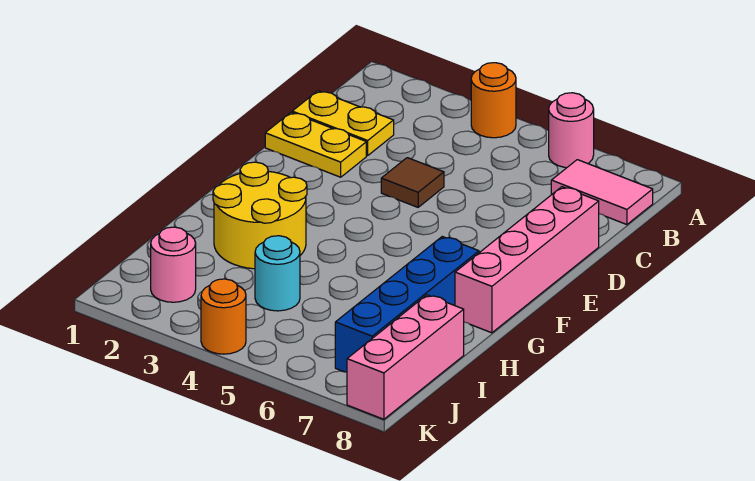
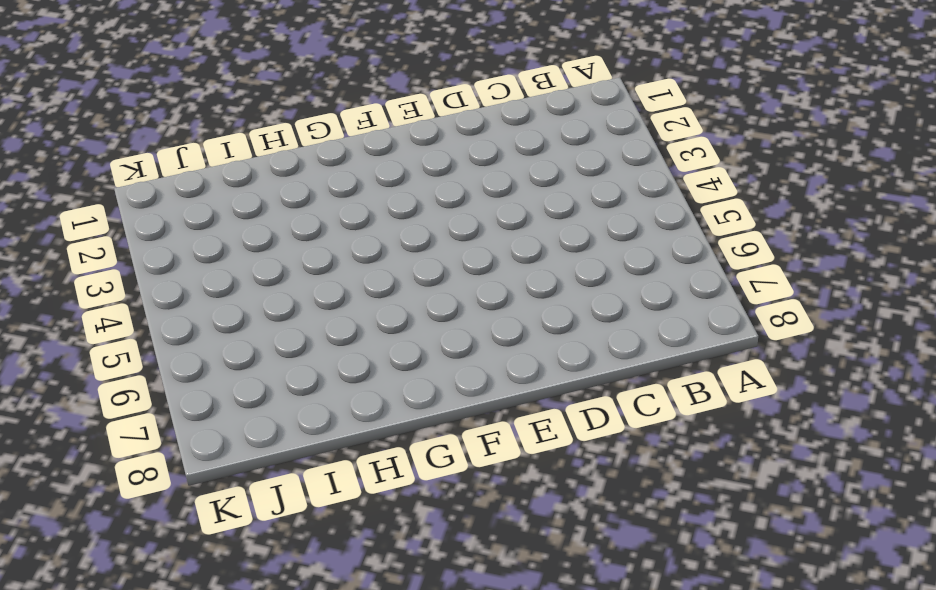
none -> orange 1x1 round brick [471,63,516,138]
none -> pink 1x1 round brick [549,93,594,168]
none -> pink 1x2 tile [551,160,653,225]

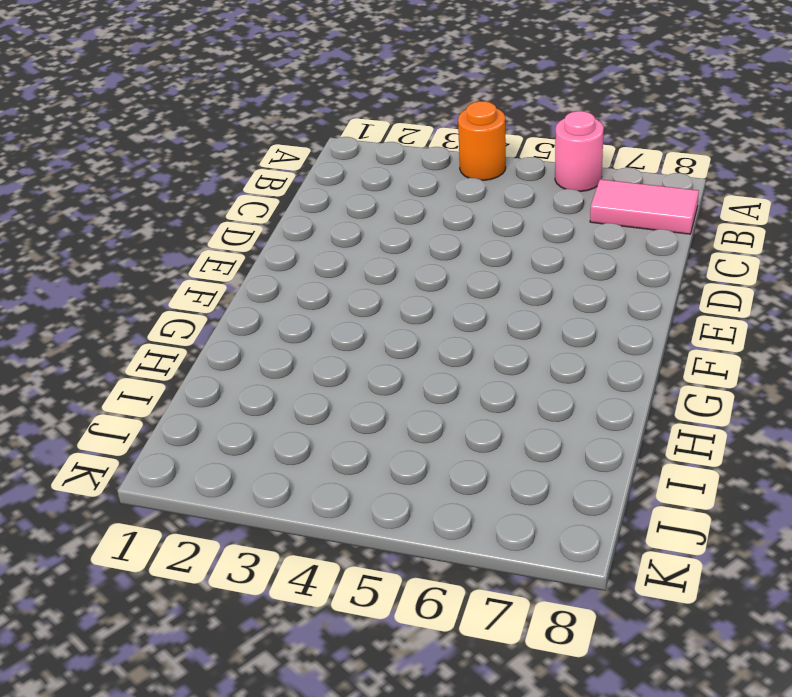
none -> yellow 1x2 plate [292,91,394,156]
none -> yellow 1x2 plate [265,112,366,177]
none -> brown 1x1 tile [381,158,444,207]

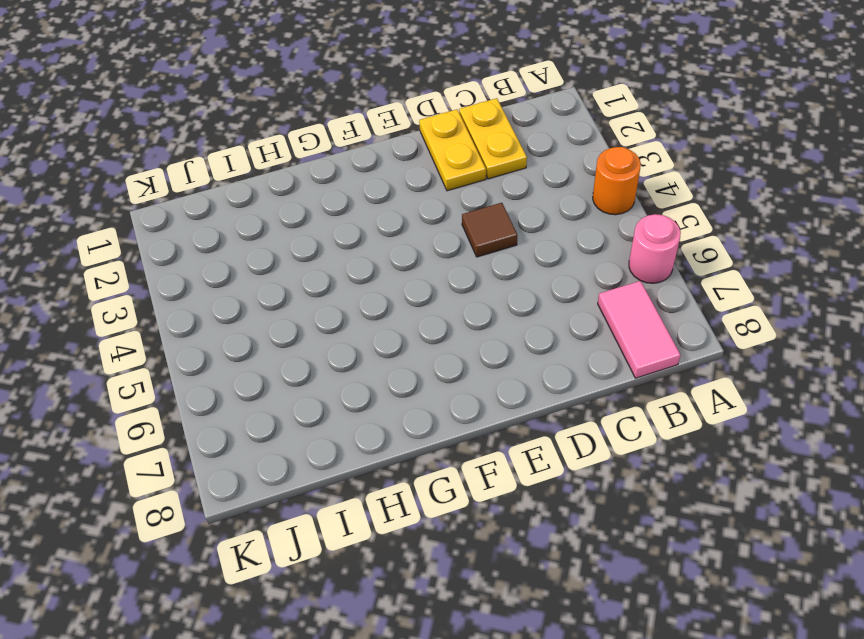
none -> pink 1x4 brick [455,187,599,333]
none -> yellow 2x2 round brick [213,162,307,269]
none -> blue 1x4 brick [335,237,479,372]

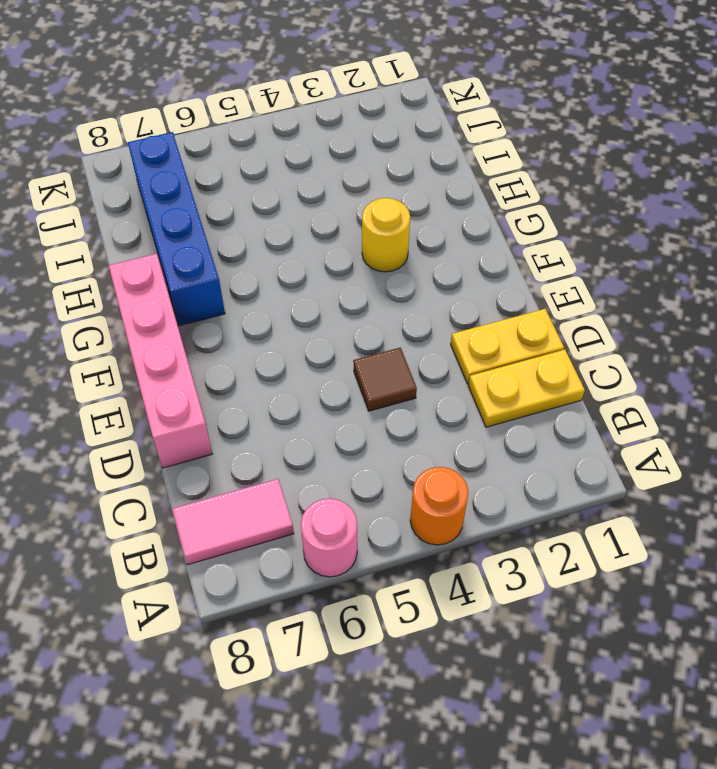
yellow 1x1 round brick [362,198,410,272] -> yellow 2x2 round brick [213,162,307,269]
none -> cyan 1x1 round brick [255,236,300,311]
none -> pink 1x3 brick [347,295,464,419]
none -> pink 1x1 round brick [151,227,196,302]

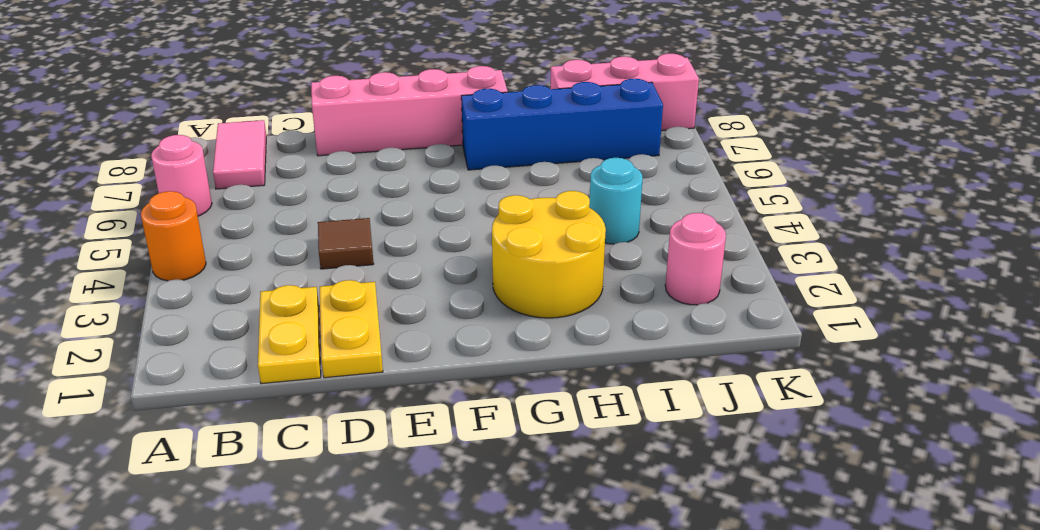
none -> orange 1x1 round brick [201,279,246,354]

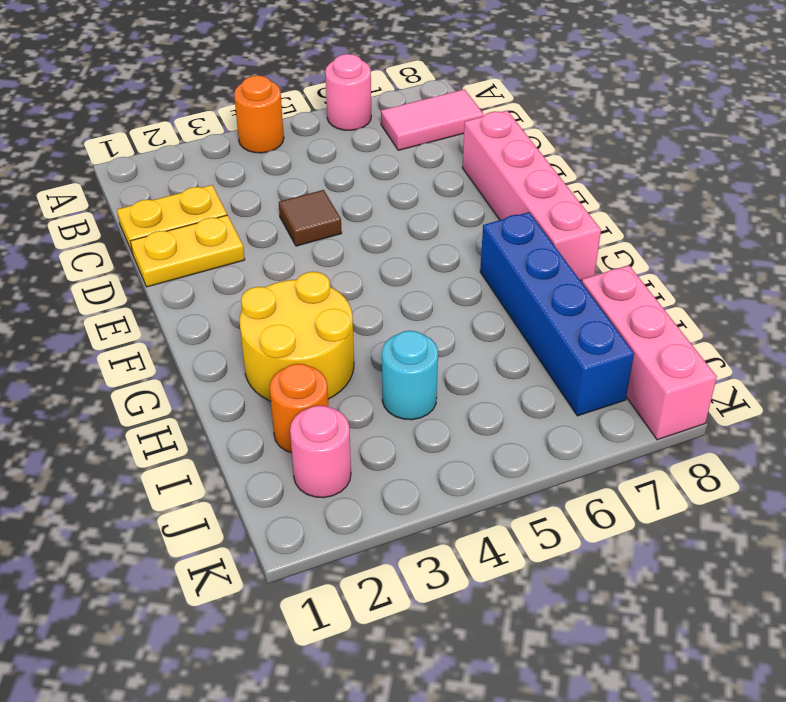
orange 1x1 round brick [270,364,328,453] -> orange 1x1 round brick moved to [201,279,246,354]

